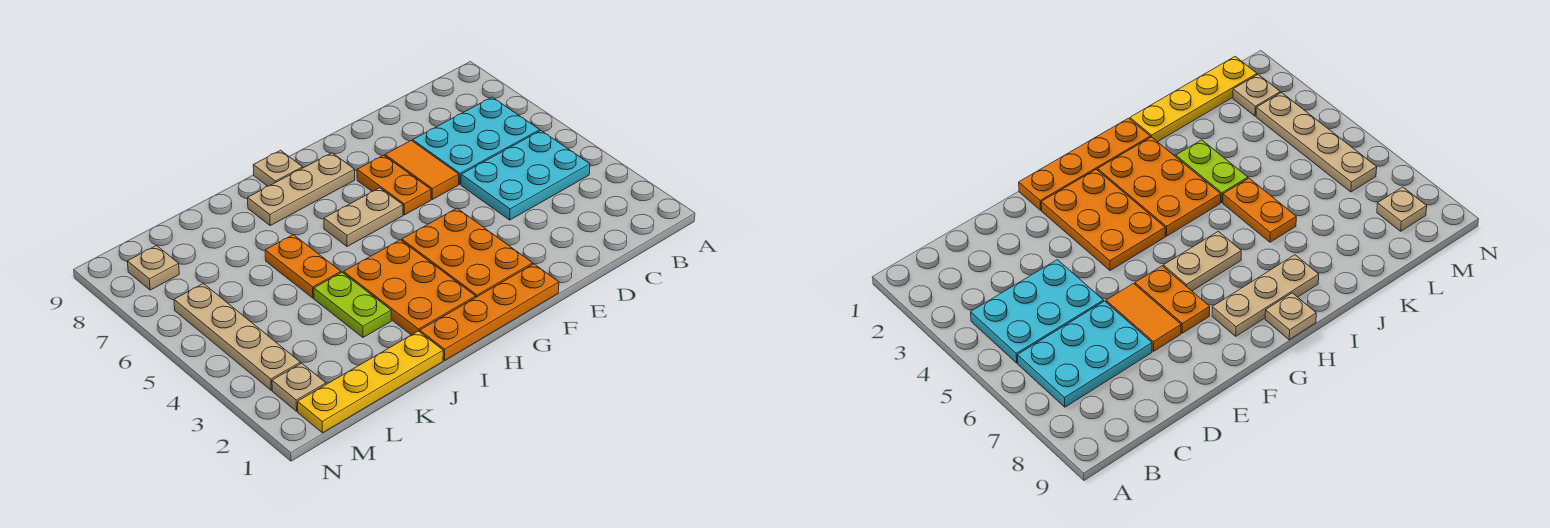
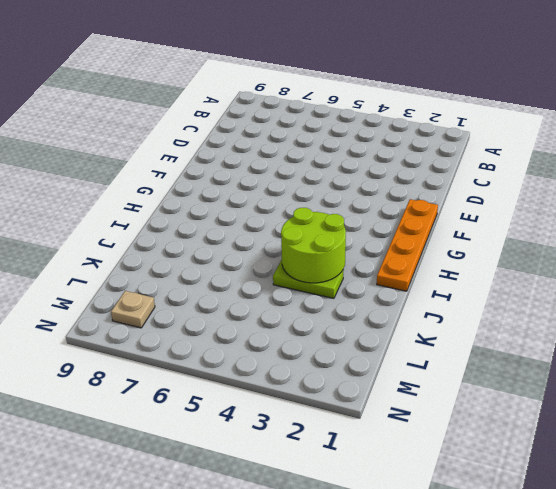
lime 2x2 round brick [281,208,346,283] -> none
none -> cyan 2x3 plate [461,131,590,220]
none -> cyan 2x3 plate [413,97,540,184]
none -> orange 1x2 tile [385,140,459,199]

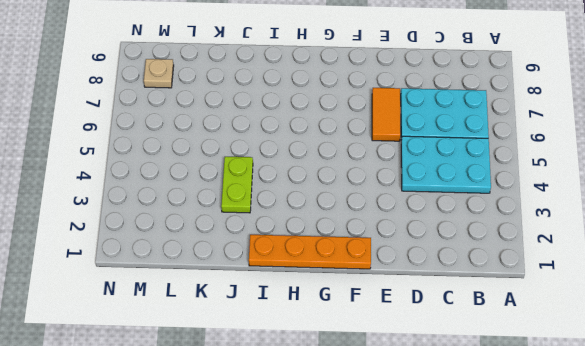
none -> orange 2x3 plate [402,208,533,297]
none -> orange 1x2 plate [357,155,431,215]
none -> tan 1x2 plate [324,188,403,247]

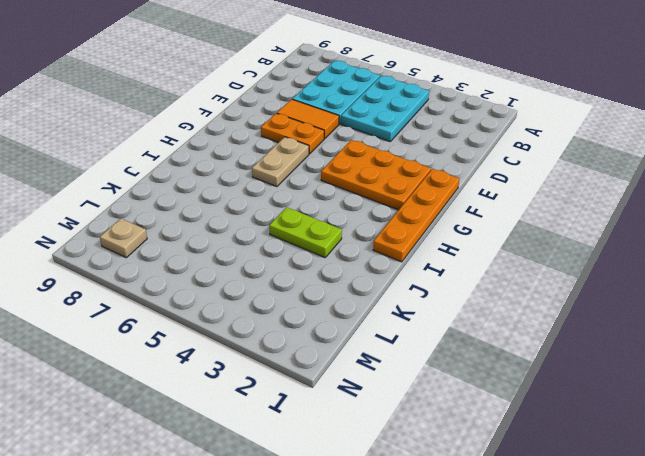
none -> tan 1x3 plate [248,153,355,225]
none -> orange 2x3 plate [344,240,476,335]
none -> tan 1x1 plate [253,150,303,186]

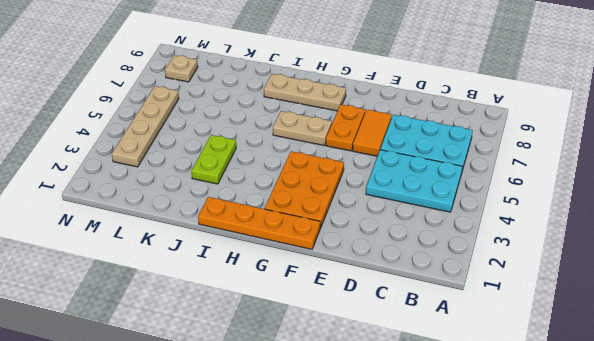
none -> orange 2x3 plate [344,240,476,335]
none -> tan 1x1 plate [253,150,303,186]
none -> yellow 1x4 plate [298,331,443,433]

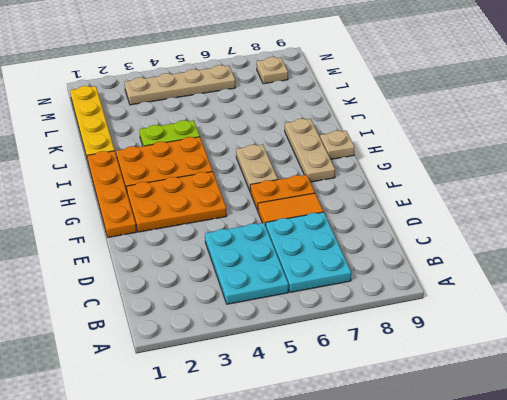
none -> orange 1x2 plate [265,235,341,298]
none -> tan 1x1 plate [272,363,326,411]

